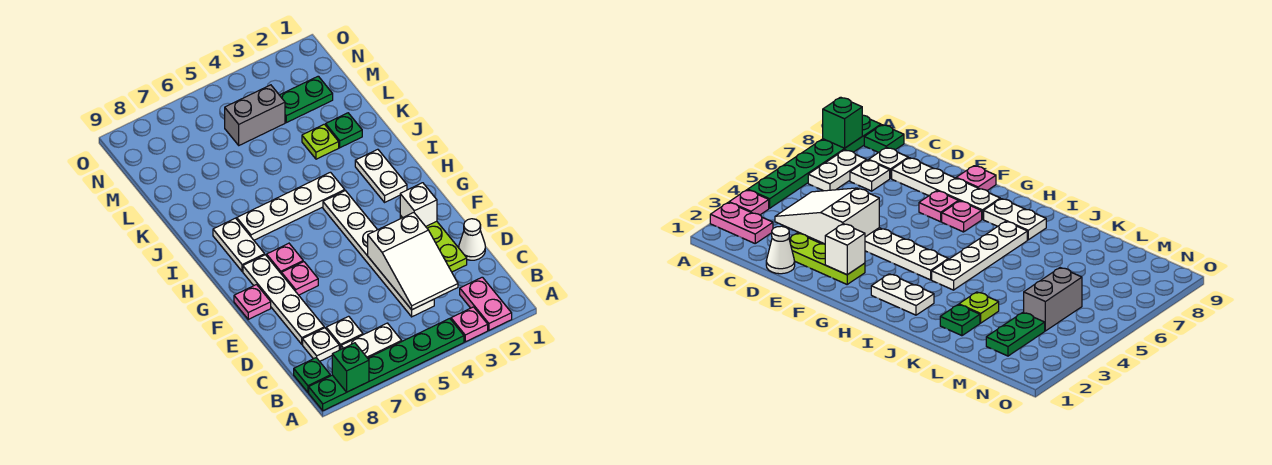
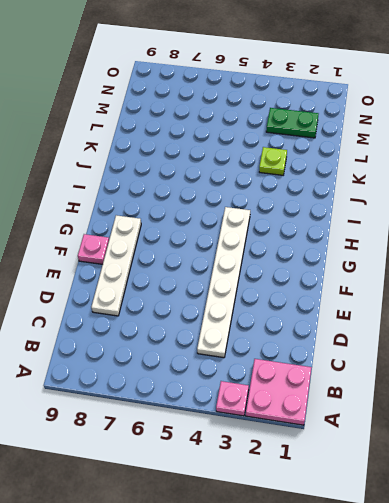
pink 2x2 plate [246,359,312,425] -> pink 1x2 plate [460,277,512,330]
none -> green 1x6 plate [309,319,464,411]
none -> white 1x2 plate [341,323,402,358]
none -> green 1x1 plate [294,358,330,392]

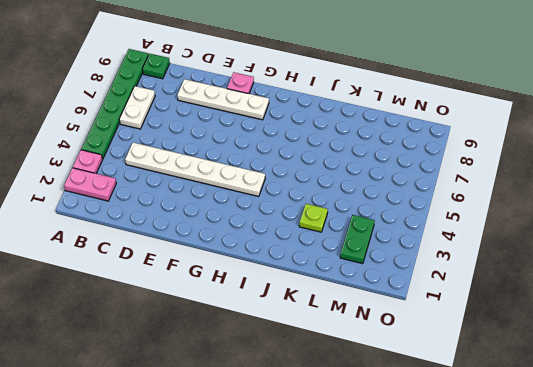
none -> white 1x1 plate [326,316,363,350]
none -> white 1x1 plate [303,328,339,361]
none -> white 1x1 cone [459,219,485,260]

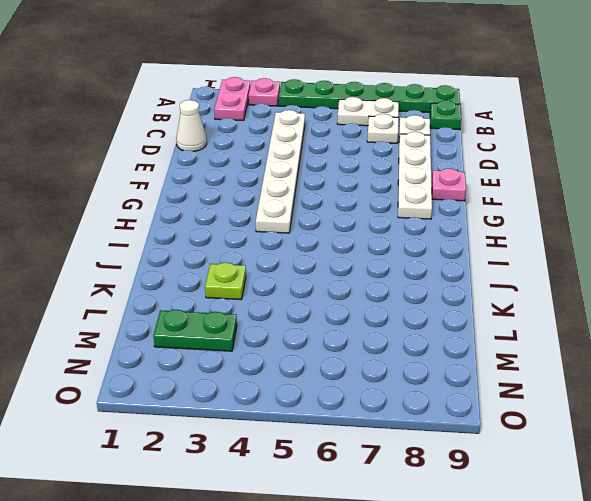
none -> lime 1x3 plate [400,215,467,272]
none -> pink 1x1 plate [281,262,318,295]
none -> pink 1x1 plate [267,243,303,273]

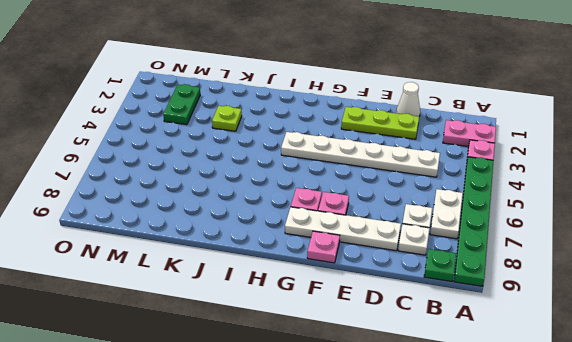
none -> white 1x2 plate [355,149,407,202]
none -> white 1x2 plate [213,218,265,271]
none -> white 1x4 plate [237,172,345,240]

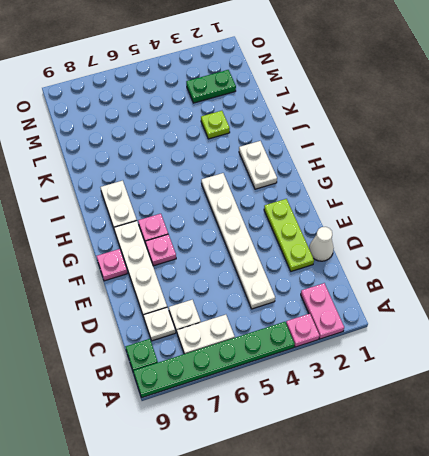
none -> white 1x4 plate [237,172,345,240]
none -> green 1x1 plate [326,113,362,148]
none -> grey 1x2 brick [225,85,285,145]

